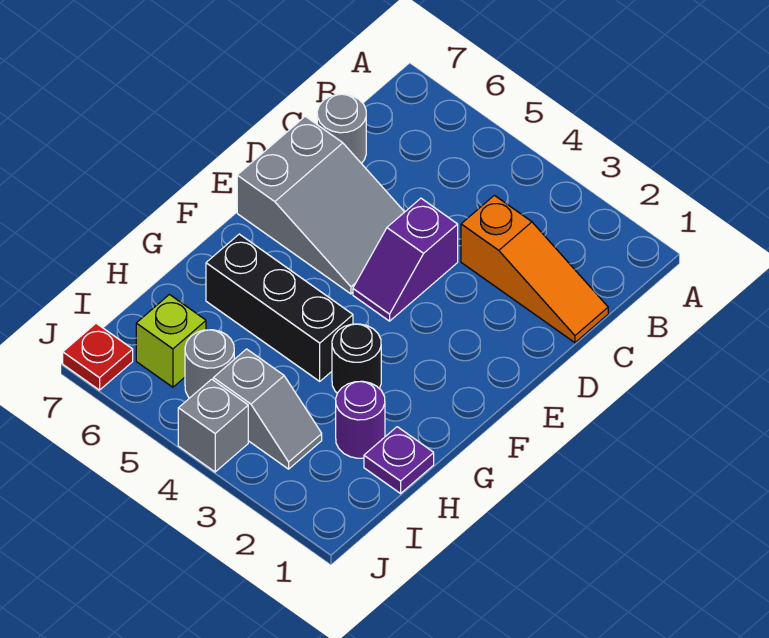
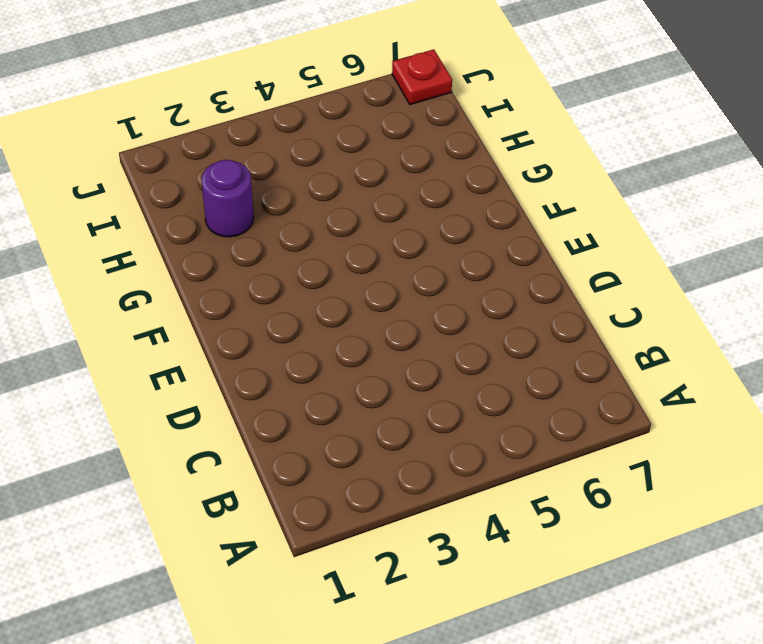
none -> orange 1x3 slope [461,195,608,343]
none -> grey 1x1 round brick [317,94,366,163]
none -> purple 1x2 slope [353,198,458,321]

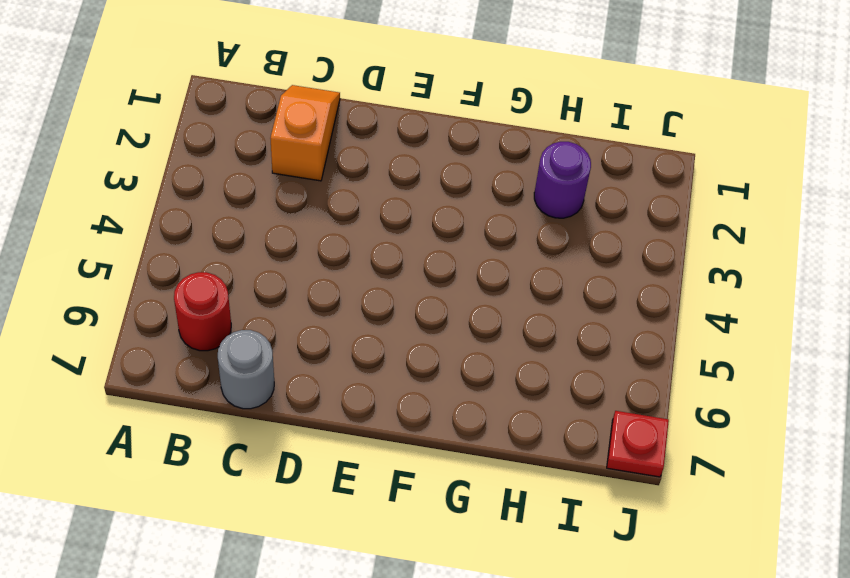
red 1x1 round brick [174,272,231,351] -> none
orange 1x2 slope [270,85,340,181] -> orange 1x3 slope [461,195,608,343]
none -> purple 1x2 slope [353,198,458,321]
none -> grey 2x3 slope [237,116,404,294]
none -> black 1x1 round brick [332,324,381,393]

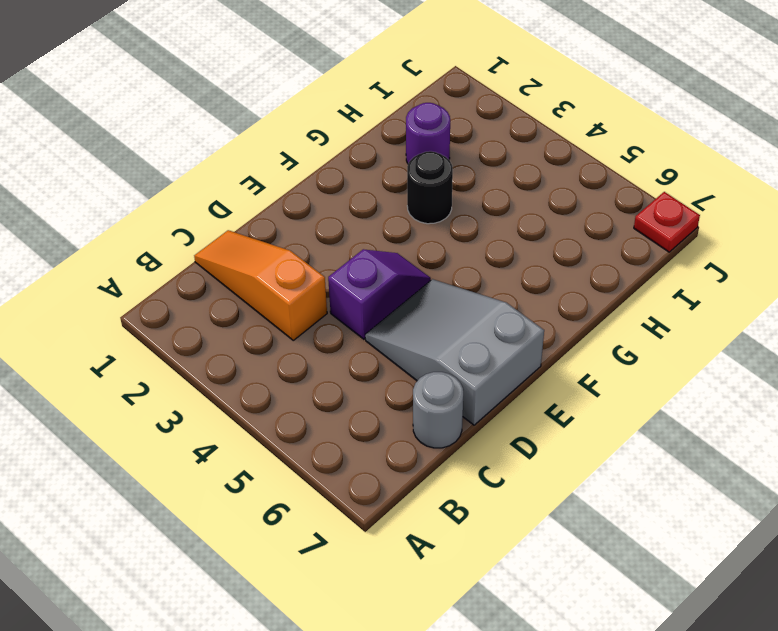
none -> black 1x3 brick [206,234,353,381]
none -> purple 1x1 plate [364,427,434,493]
none -> grey 1x2 slope [213,349,322,469]

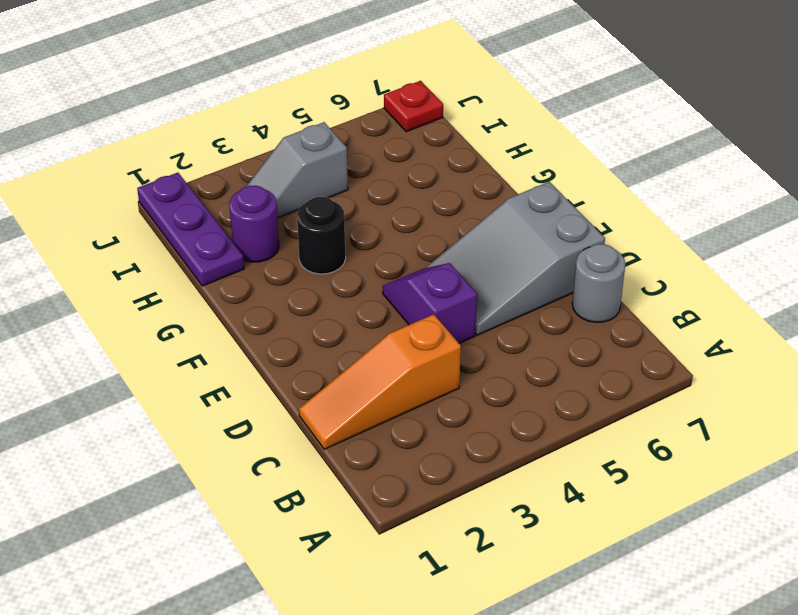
purple 1x3 plate [137,173,244,286] -> purple 1x1 plate [364,427,434,493]
none -> black 1x3 brick [206,234,353,381]
none -> grey 1x1 round brick [185,330,234,398]
none -> lime 1x1 brick [136,295,206,387]

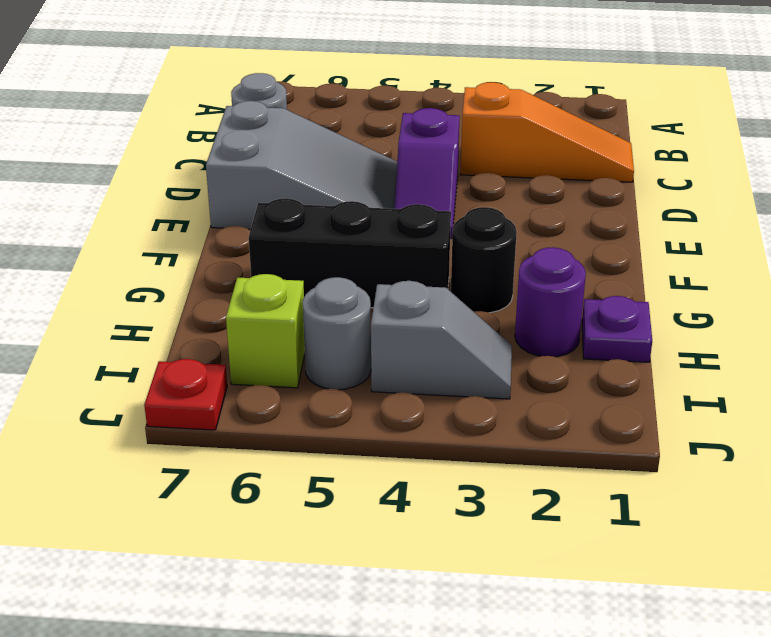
none -> grey 1x1 brick [178,379,248,472]

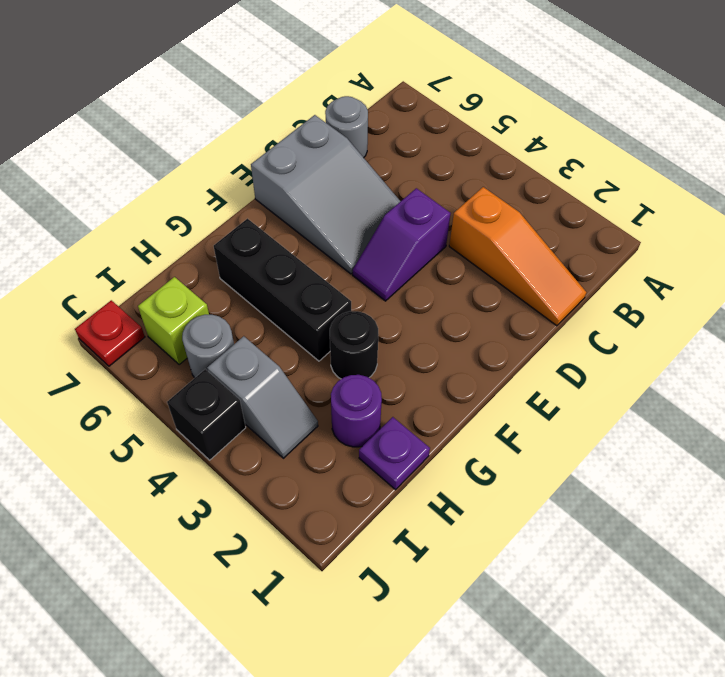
black 1x1 brick [167,369,246,460] -> grey 1x1 brick [178,379,248,472]

